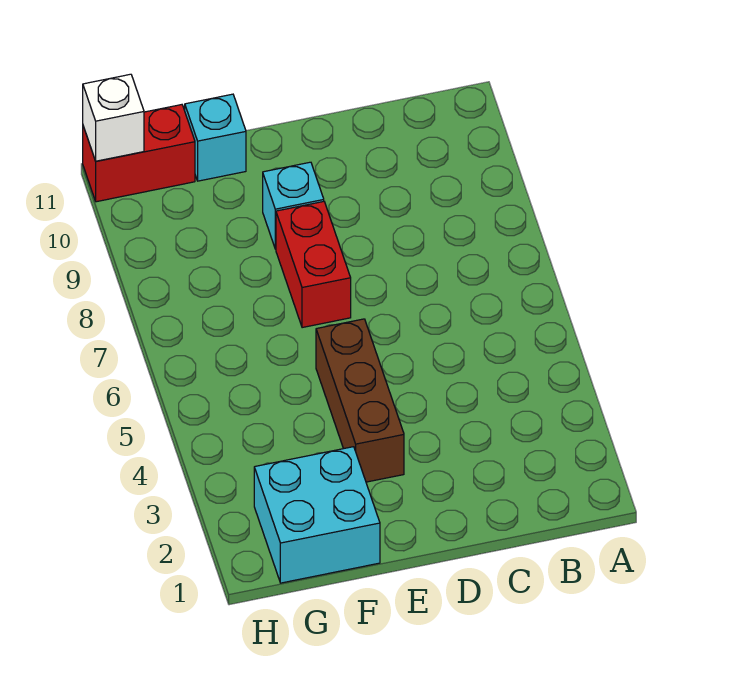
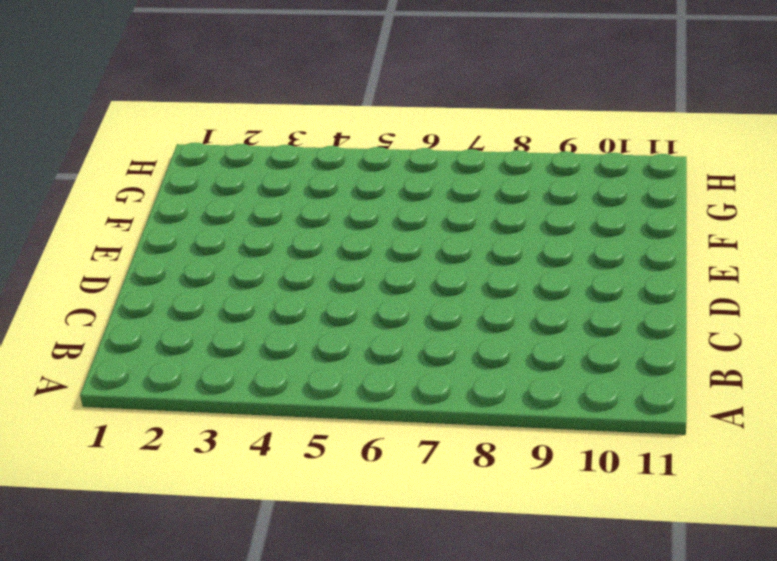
none -> brown 1x3 brick [316,319,404,482]
none -> red 1x2 brick [276,202,351,328]

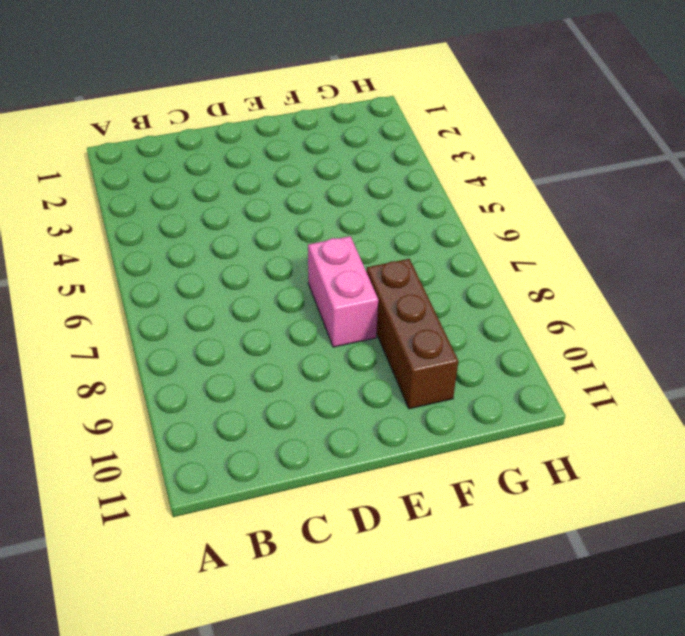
pink 1x2 brick [308,236,378,347] -> red 1x2 brick [276,202,351,328]
brown 1x3 brick [366,259,458,409] -> brown 1x3 brick moved to [316,319,404,482]
none -> cyan 1x1 brick [263,162,324,249]
none -> cyan 2x2 brick [254,447,380,583]

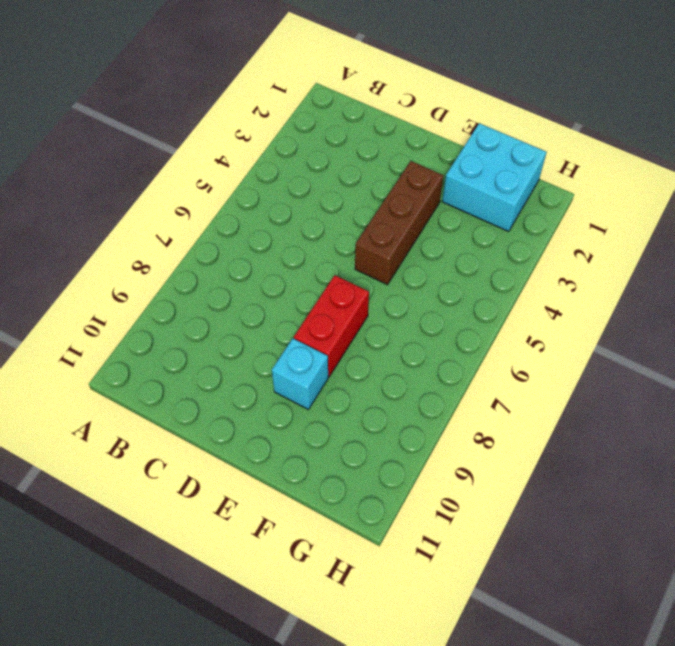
none -> cyan 1x1 brick [185,94,246,181]
none -> red 1x2 brick [83,105,195,202]

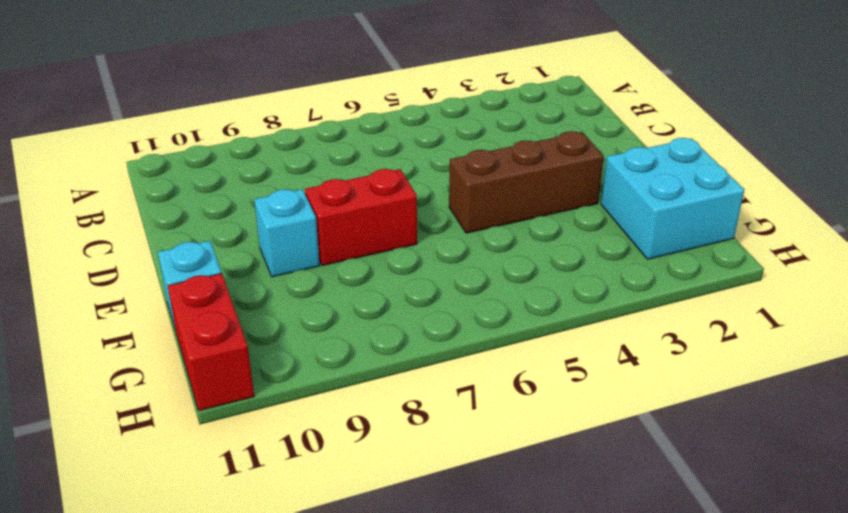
none -> white 1x1 brick [83,74,144,161]

